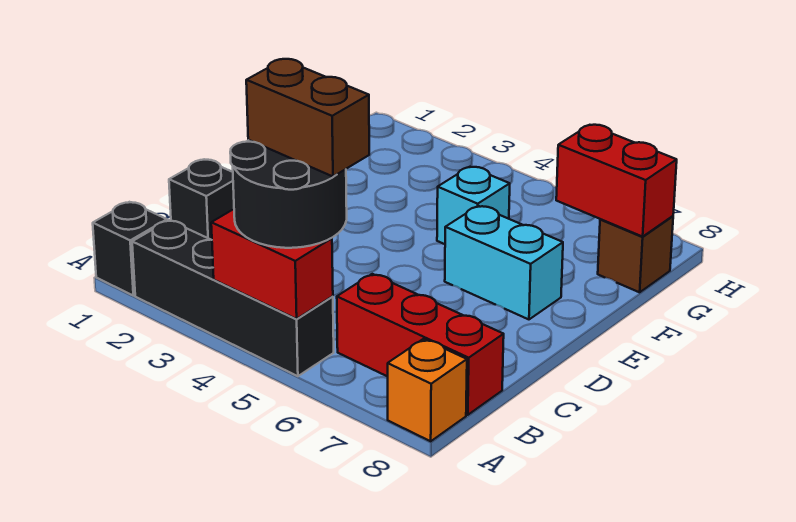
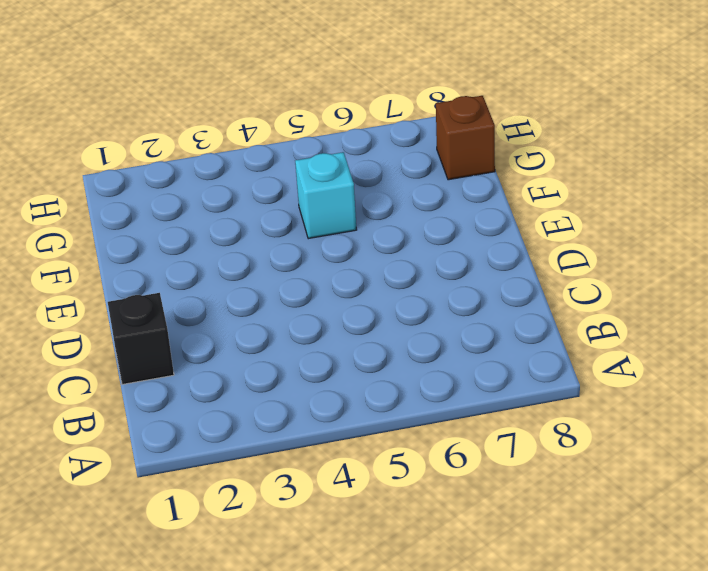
none -> black 1x1 brick [93,202,167,296]
none -> black 1x4 brick [132,220,334,376]
none -> orange 1x1 brick [388,339,467,441]

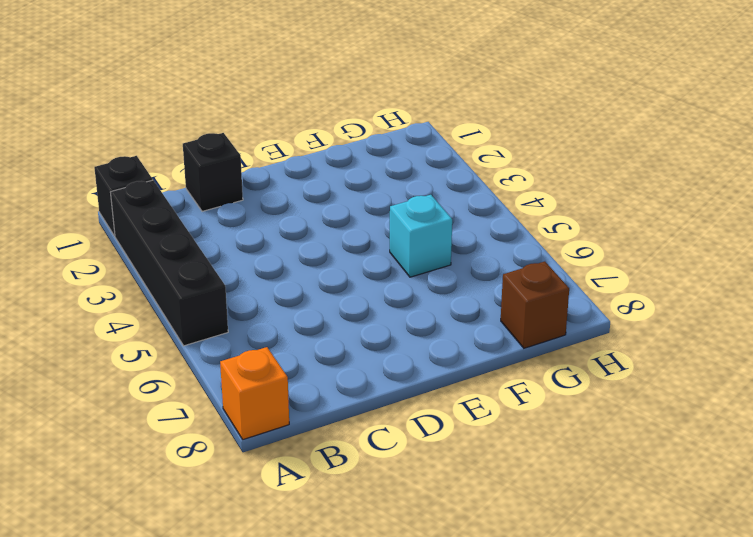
none -> red 1x3 brick [337,274,504,415]
none -> cyan 1x2 brick [445,206,563,319]
none -> red 1x2 brick [211,209,333,319]

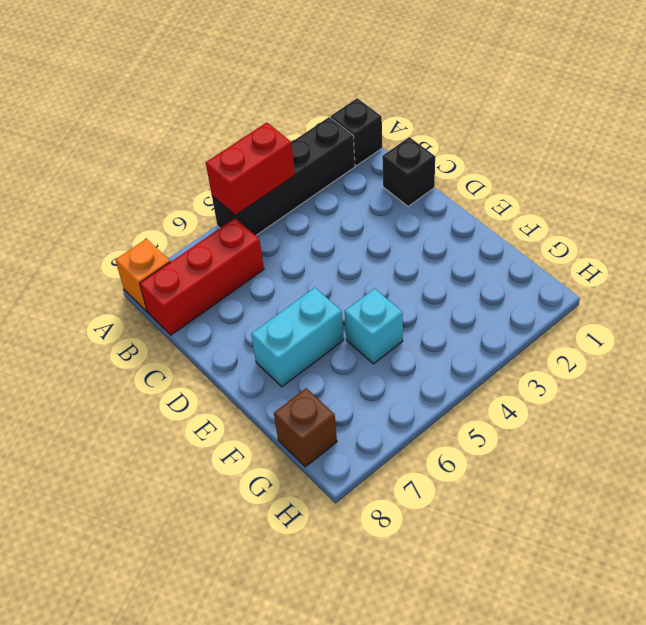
none -> red 1x2 brick [556,125,677,237]
none -> black 2x2 round brick [230,140,347,248]
none -> brown 1x2 brick [246,59,369,176]

